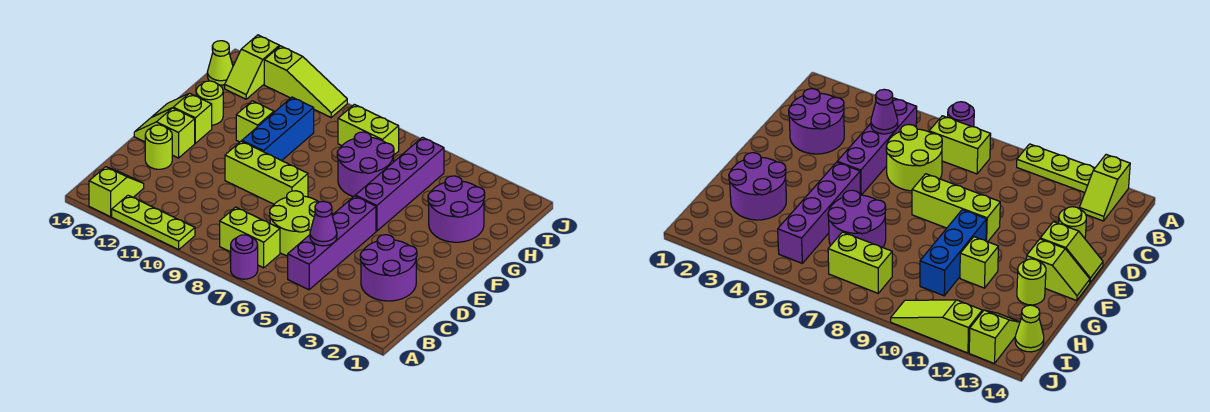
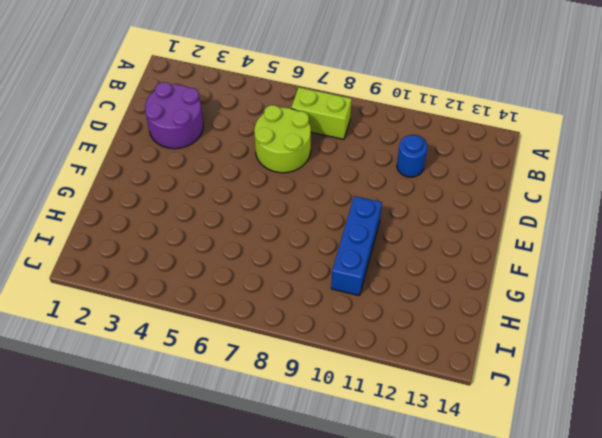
blue 1x1 round brick [397,135,427,177] -> none
none -> purple 1x1 round brick [231,235,258,279]
none -> lime 1x3 plate [112,195,195,250]
none -> lime 1x2 slope [89,167,144,217]

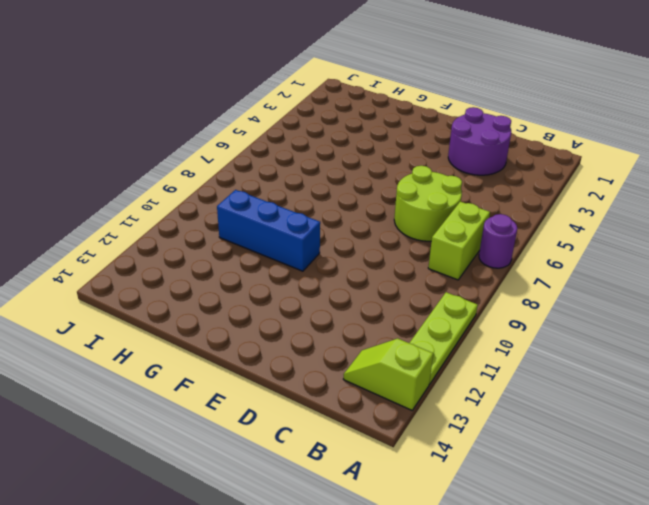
none -> purple 1x4 brick [288,196,376,290]
none -> lime 1x1 round brick [145,125,172,169]
none -> lime 1x3 brick [225,141,308,204]

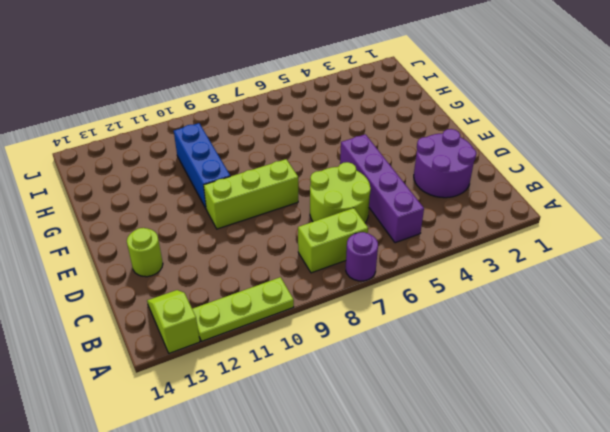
none -> lime 1x2 slope [134,108,195,158]
none -> purple 1x4 brick [355,137,444,231]
none -> lime 1x2 slope [152,93,212,143]

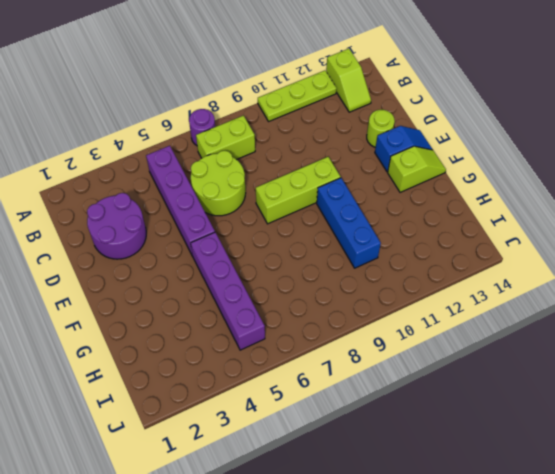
blue 1x2 slope [375,126,433,172] -> lime 1x2 slope [134,108,195,158]
none -> purple 2x2 round brick [428,176,485,242]
none -> purple 2x2 round brick [337,132,394,197]
none -> lime 1x1 brick [236,101,274,142]

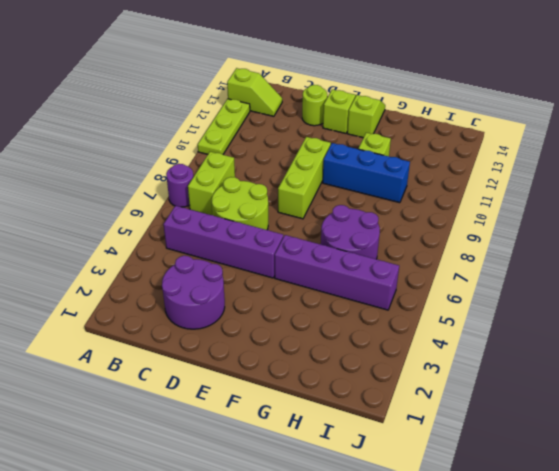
none -> purple 2x2 round brick [428,176,485,242]
none -> lime 1x1 round brick [196,81,223,125]
none -> lime 1x2 brick [338,104,399,156]

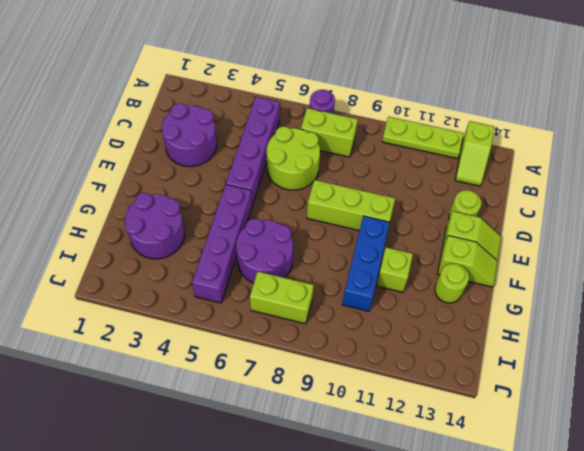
none -> lime 1x2 slope [225,35,279,99]
none -> lime 1x1 cone [207,41,233,85]
none -> lime 1x3 slope [264,46,347,117]

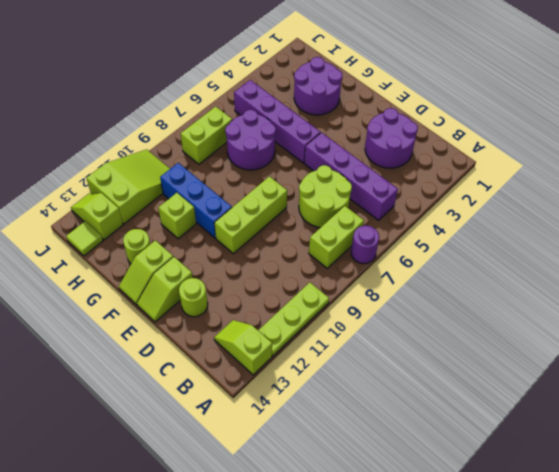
lime 2x3 slope [86,149,170,224] -> lime 1x3 slope [264,46,347,117]
lime 1x2 slope [71,193,123,240] -> lime 1x2 slope turned to [225,35,279,99]
lime 1x1 tile [66,221,103,256] -> lime 1x1 cone [207,41,233,85]
none -> purple 1x1 cone [310,201,337,246]

